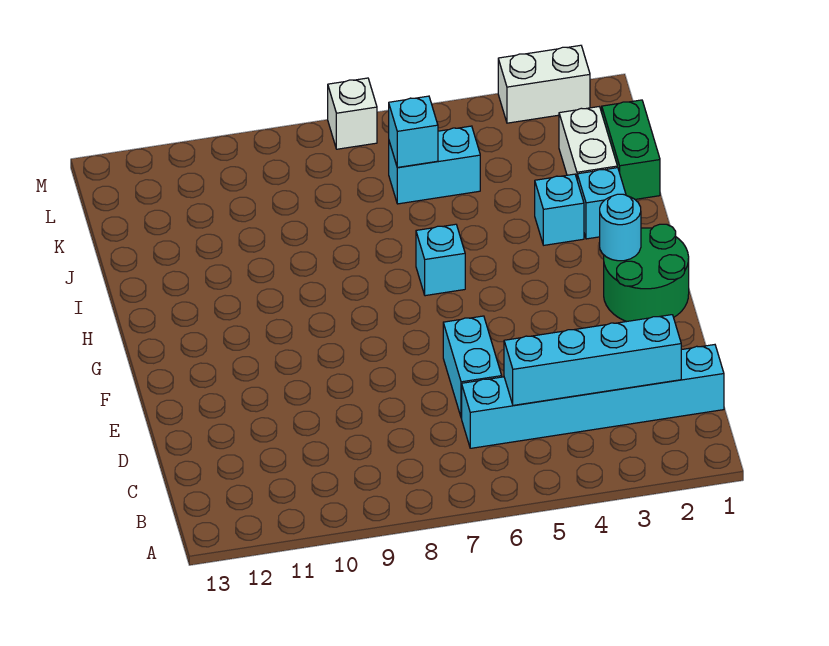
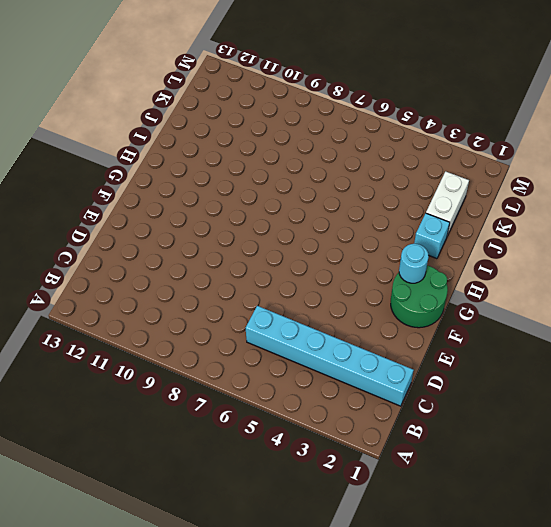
none -> cyan 1x2 brick [443,316,502,418]
none -> cyan 1x1 brick [416,224,465,296]
none -> cyan 1x1 brick [535,174,584,245]

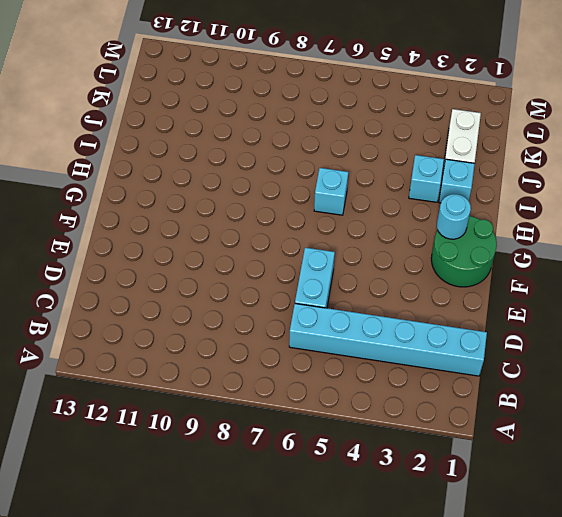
none -> green 1x2 brick [602,100,660,199]
none -> cyan 1x2 brick [389,126,480,204]
none -> white 1x2 brick [498,45,590,123]

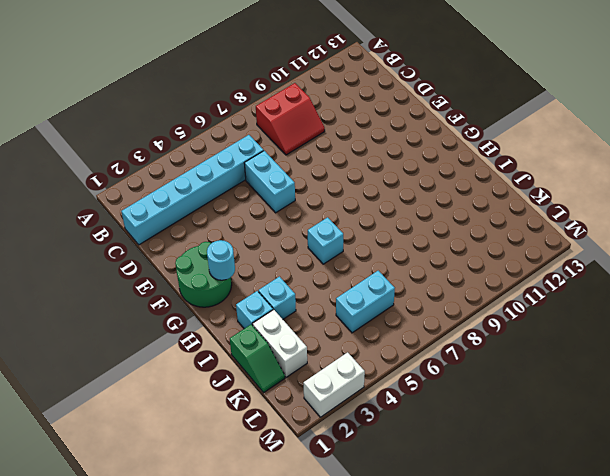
red 2x2 slope [256,83,325,155] -> none
green 1x2 slope [230,324,285,393] -> green 1x2 brick [602,100,660,199]
none -> white 1x1 brick [328,78,377,149]
none -> cyan 1x4 brick [504,315,681,405]
none -> cyan 1x1 brick [389,96,438,167]

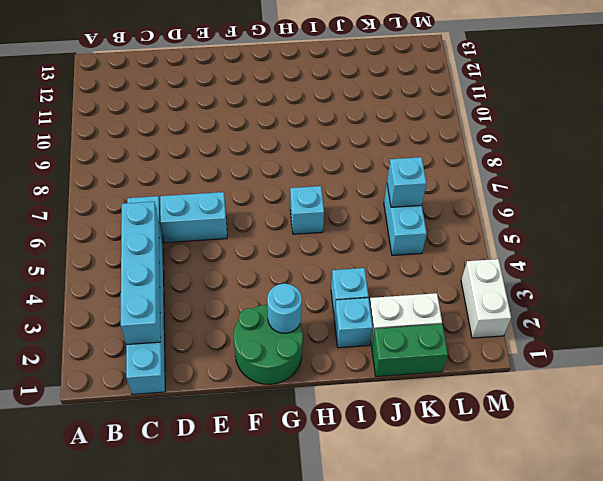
none -> white 1x1 brick [328,78,377,149]

